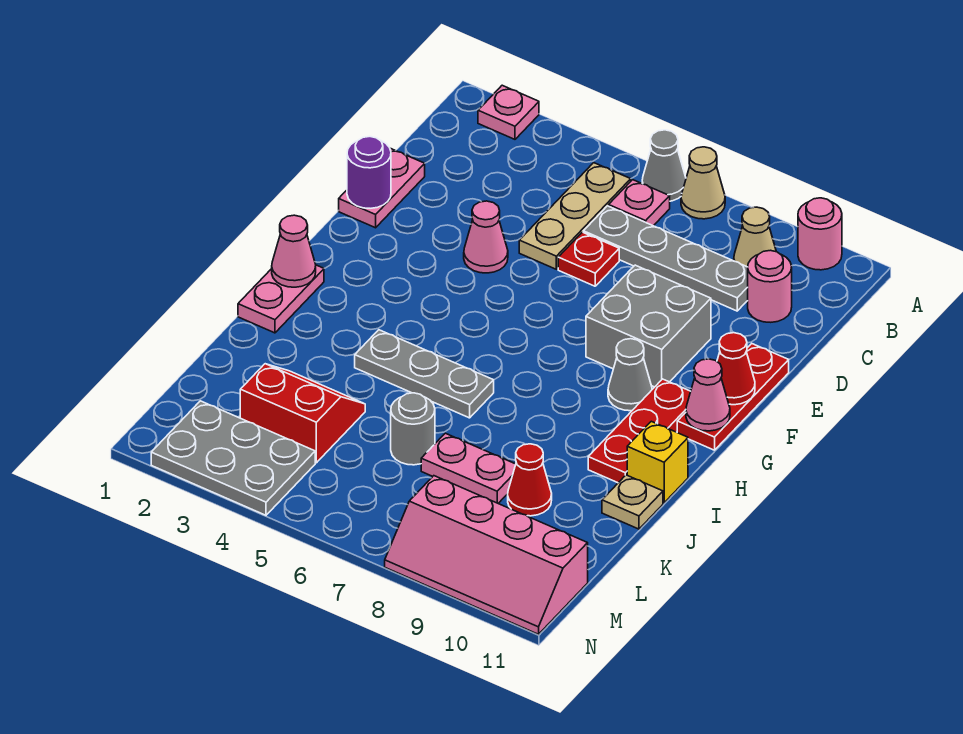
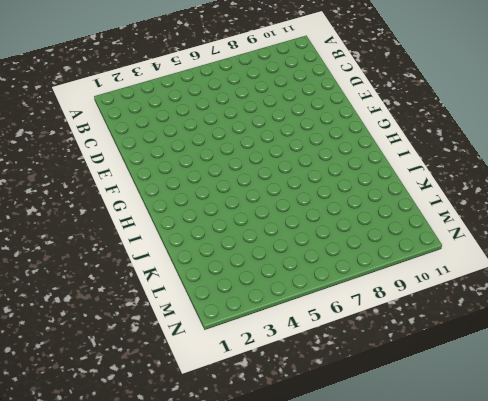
none -> pink 1x1 plate [478,85,539,139]
none -> grey 1x1 cone [642,130,686,201]
none -> tan 1x1 cone [681,147,725,219]
none -> pink 1x1 round brick [798,198,842,270]

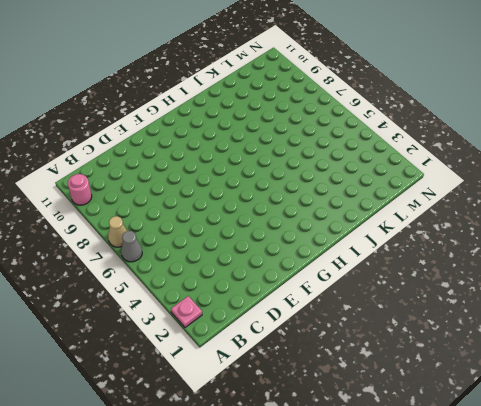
none -> tan 1x3 plate [519,163,631,269]
none -> pink 1x1 plate [609,180,670,226]
none -> tan 1x1 cone [734,207,776,267]
none -> grey 1x4 plate [583,206,748,311]

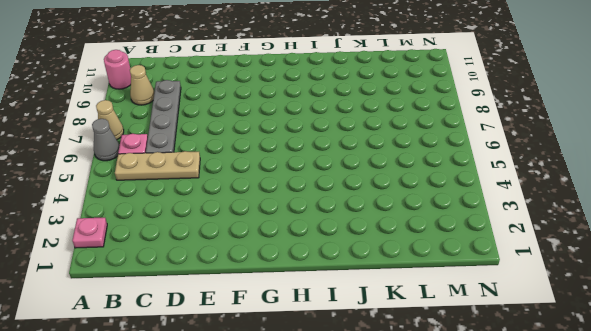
none -> pink 1x1 round brick [748,250,792,322]
none -> pink 1x2 plate [339,148,425,228]
none -> red 1x1 plate [558,232,619,286]
none -> pink 1x1 cone [464,201,508,273]

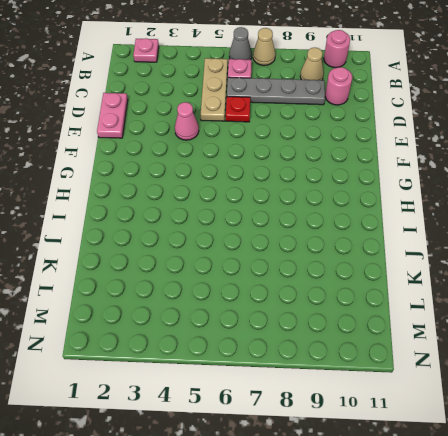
none -> grey 2x2 brick [586,265,711,387]
none -> red 1x3 plate [677,344,789,450]
none -> grey 1x1 cone [608,339,652,411]
none -> red 1x3 plate [588,379,691,483]

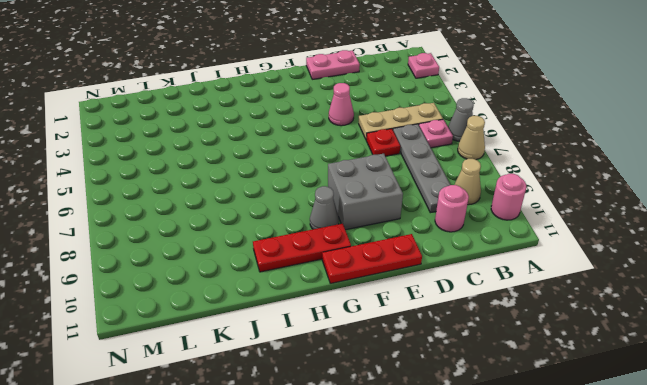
none -> pink 1x2 plate [238,265,324,333]
none -> grey 1x3 plate [355,330,494,418]
none -> yellow 1x1 brick [627,421,688,503]
none -> tan 1x1 plate [602,475,663,529]

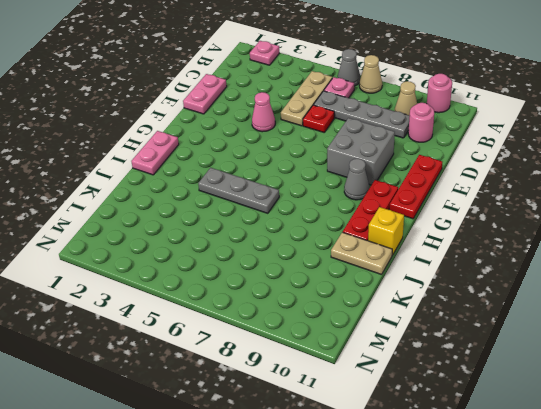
tan 1x2 plate [331,232,392,275] -> tan 1x1 plate [602,475,663,529]
none -> red 2x2 slope [240,364,365,463]
none -> grey 1x1 round brick [391,393,435,465]
none -> pink 1x2 plate [421,433,516,503]
none -> red 1x1 cone [508,444,552,516]

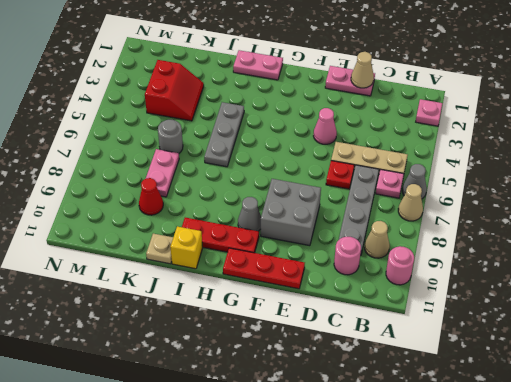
tan 1x1 cone [351,52,374,88] -> none
none -> grey 2x3 plate [151,401,315,515]
none -> pink 2x4 slope [385,476,588,634]
none -> purple 1x1 round brick [347,136,391,208]
none -> red 1x1 cone [717,333,755,405]

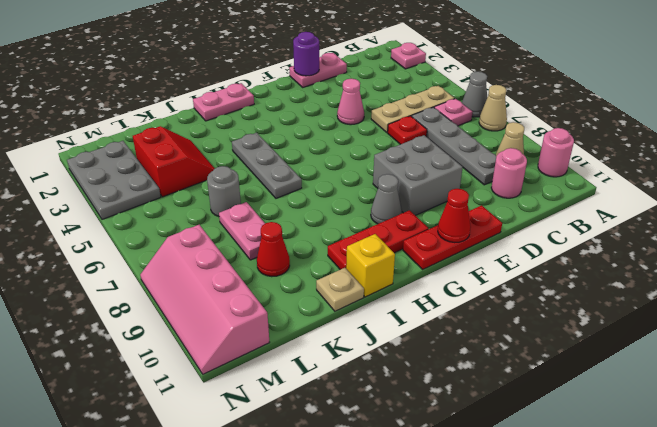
none -> pink 1x1 cone [686,359,730,431]
none -> pink 1x1 cone [272,215,316,287]

